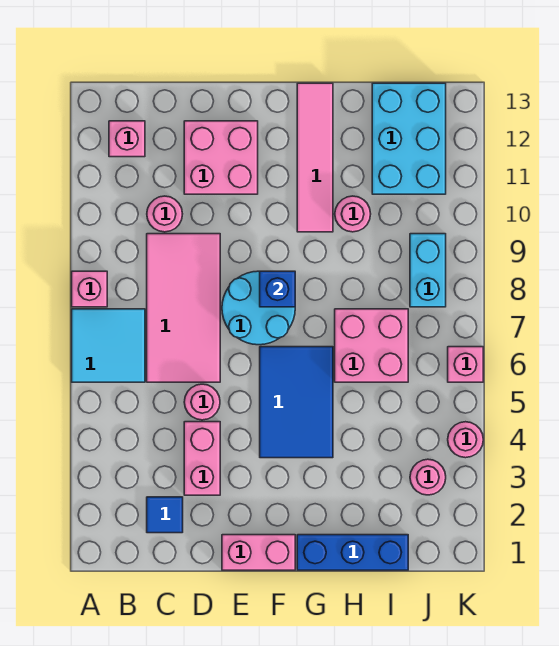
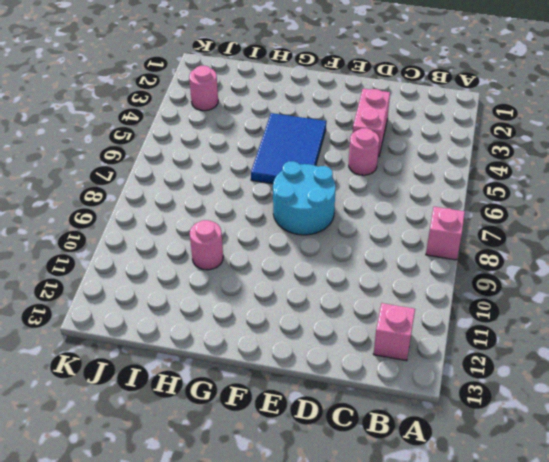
none -> cyan 2x2 tile [72,309,145,382]
none -> blue 1x1 tile [147,497,183,533]
none -> pink 2x4 tile [147,234,220,382]

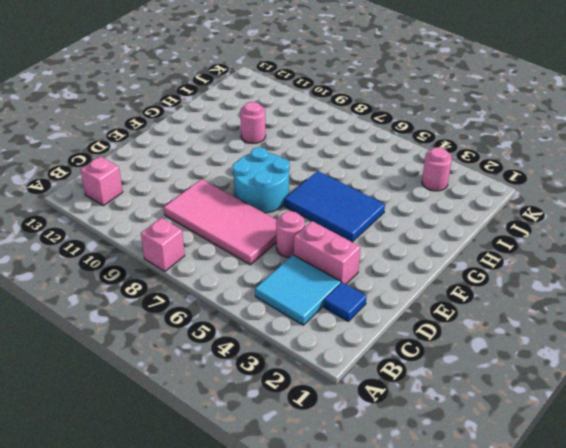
cyan 2x2 tile [255,255,341,325] -> cyan 2x2 tile moved to [72,309,145,382]
none -> pink 1x1 round brick [147,196,182,232]
none -> pink 2x2 brick [184,121,258,194]
none -> pink 1x2 brick [222,535,295,570]

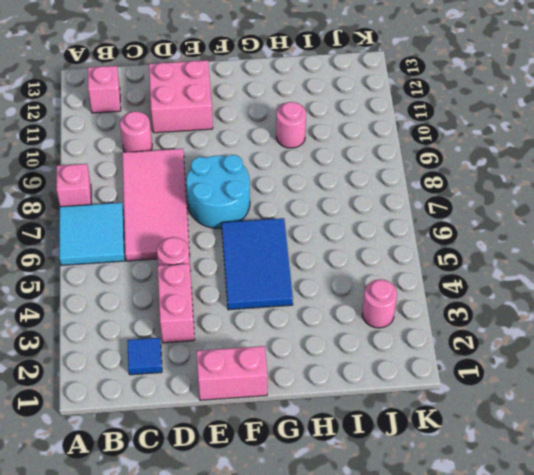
none -> blue 1x3 brick [297,535,408,570]
none -> pink 1x4 tile [297,83,333,232]
none -> pink 2x2 brick [335,309,408,382]

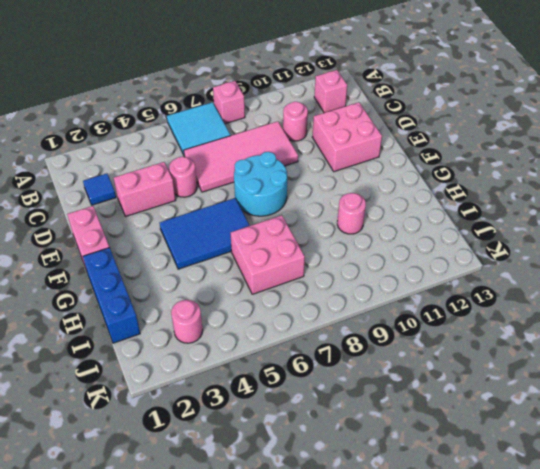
none -> pink 1x4 tile [297,83,333,232]
none -> cyan 2x3 brick [372,83,446,194]
none -> cyan 1x2 brick [410,234,446,307]

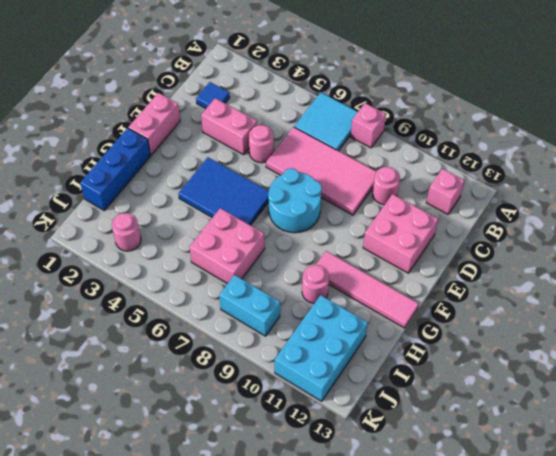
cyan 2x3 brick [275,295,368,401] -> cyan 2x3 brick turned to [372,83,446,194]
none -> pink 1x1 round brick [448,422,483,458]
none -> pink 1x1 brick [448,347,483,382]
none -> blue 1x1 brick [260,271,295,307]

